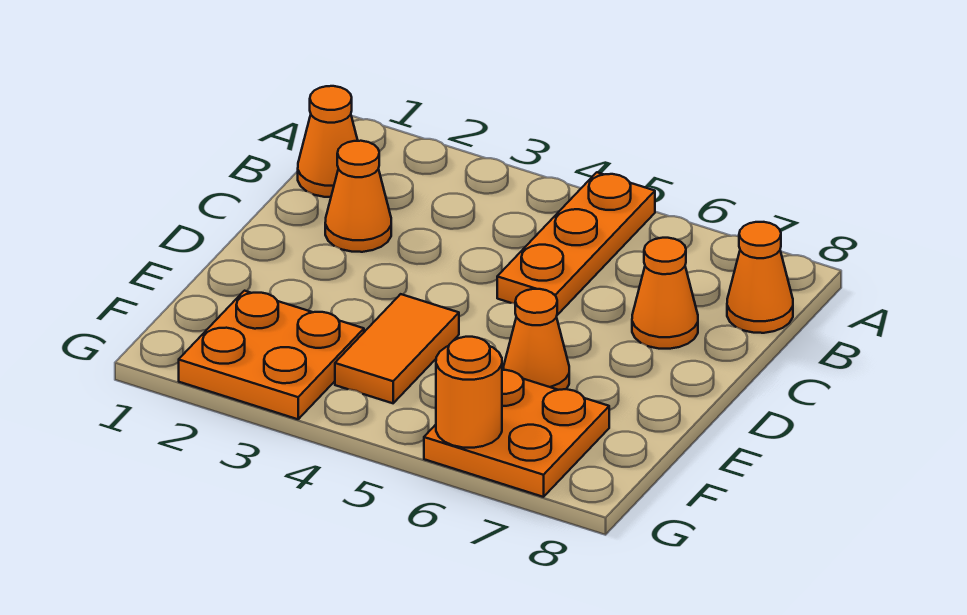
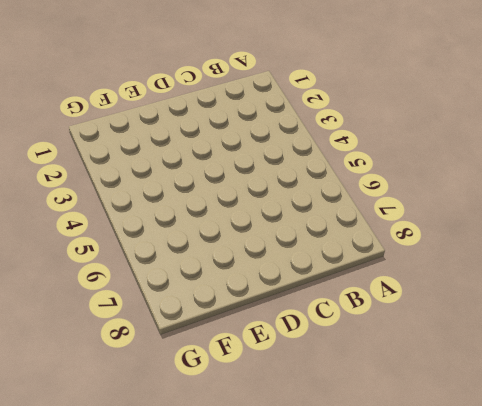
none -> orange 1x3 plate [497,172,655,315]
none -> orange 1x1 cone [298,86,358,197]

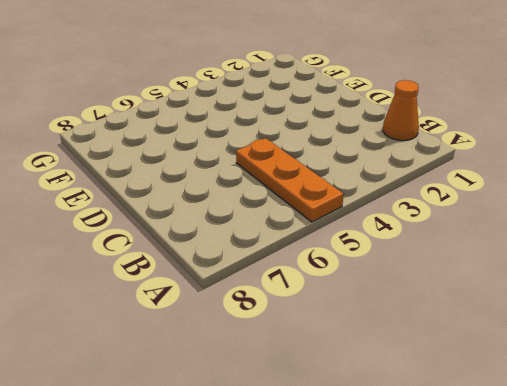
none -> orange 1x1 cone [727,222,793,333]
none -> orange 1x1 cone [325,141,391,252]

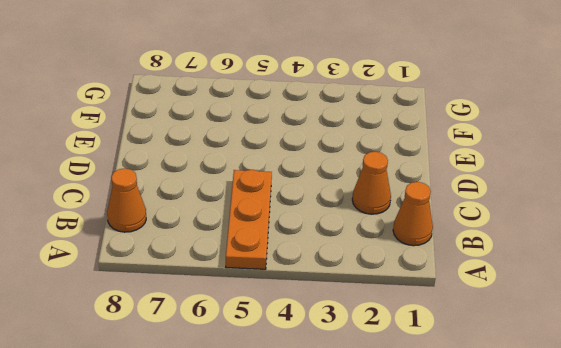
none -> orange 1x1 cone [632,238,698,349]
none -> orange 1x2 tile [335,294,459,403]

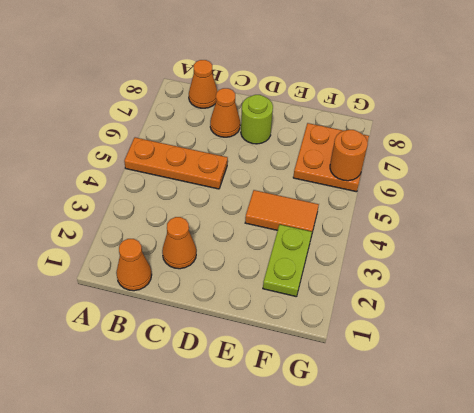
lime 1x1 round brick [241,95,273,144] -> none
lime 1x2 plate [263,224,312,297] -> orange 2x2 plate [179,291,364,419]
none -> orange 1x1 cone [504,289,569,390]

